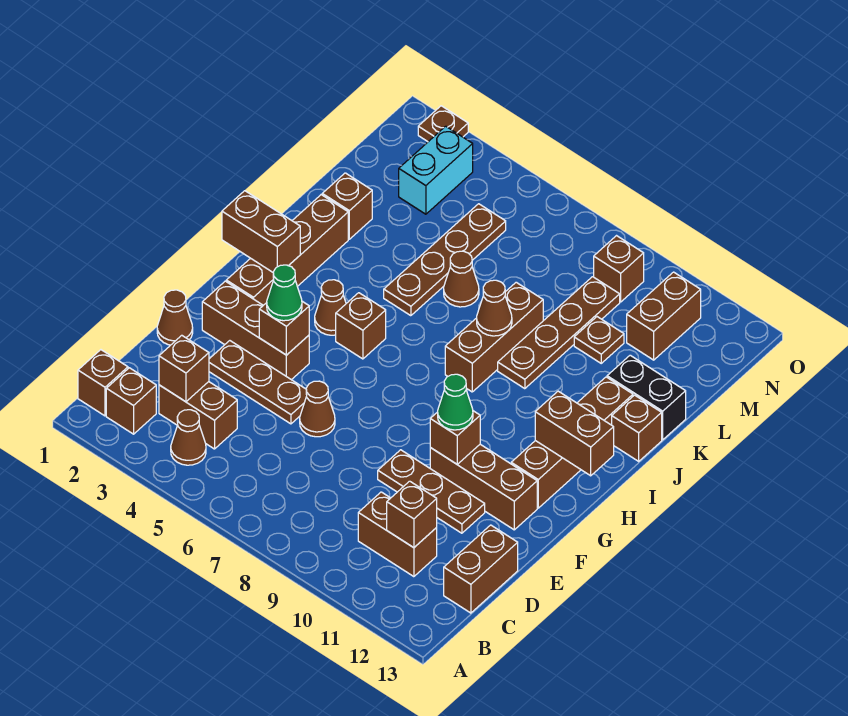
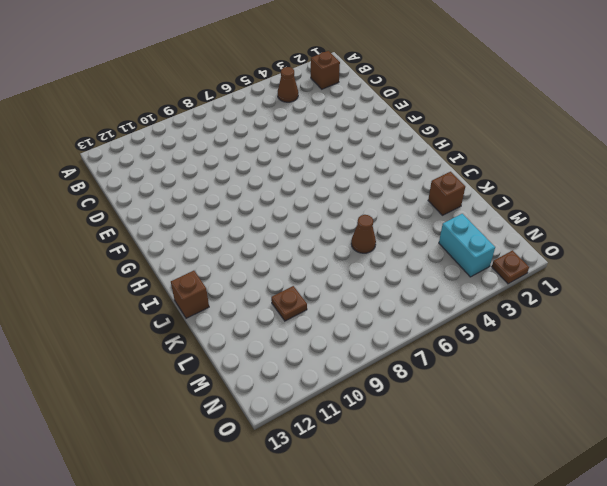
none -> brown 1x1 brick [78,350,128,416]
none -> brown 1x2 brick [159,382,237,449]
none -> brown 1x2 brick [358,492,437,577]
none -> brown 1x2 brick [444,525,518,613]

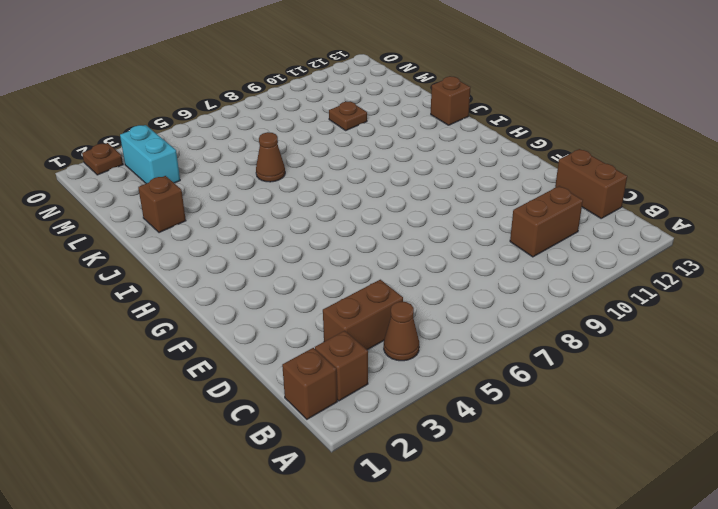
none -> brown 1x1 cone [157,290,193,345]
none -> brown 1x3 plate [209,341,307,424]
none -> brown 1x1 cone [300,381,335,437]
none -> brown 1x3 plate [378,450,485,533]

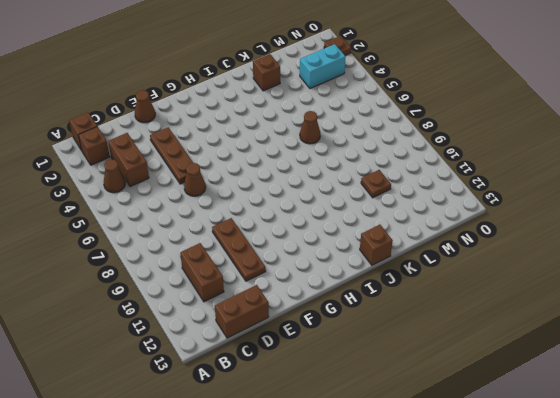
none -> brown 1x3 brick [202,281,309,380]
none -> brown 1x3 brick [430,444,537,530]
none -> brown 1x4 brick [226,195,348,305]
none -> brown 1x4 brick [511,377,633,508]

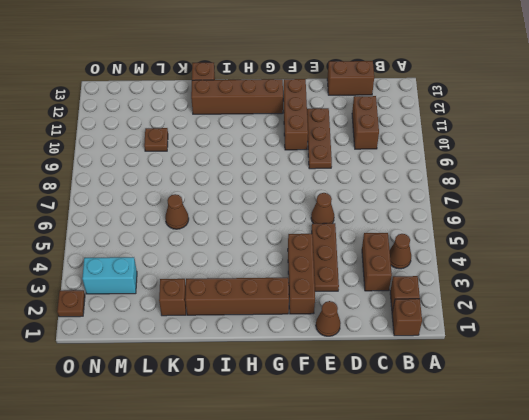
none -> brown 1x1 cone [315,280,346,335]
none -> brown 1x1 brick [336,293,386,359]
none -> brown 1x3 brick [445,282,543,392]
none -> brown 1x4 plate [384,204,506,316]

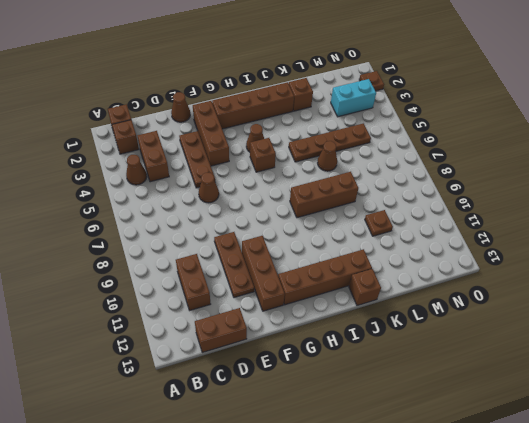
none -> brown 1x4 plate [498,277,620,389]
none -> black 1x2 brick [607,355,686,440]
none -> brown 1x2 brick [627,272,701,360]
none -> brown 1x1 brick [594,236,644,302]

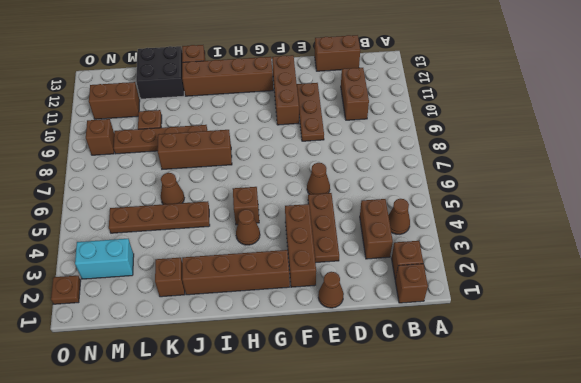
black 2x2 brick [136,46,184,99] -> black 1x2 brick [607,355,686,440]
none -> brown 1x1 brick [159,335,209,402]
none -> brown 1x1 brick [387,481,437,548]
none -> brown 1x1 brick [259,301,309,355]
none -> brown 1x1 brick [430,411,480,464]

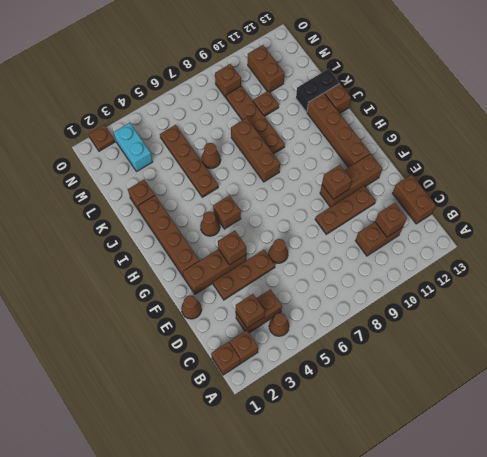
none -> brown 1x2 brick [222,191,300,272]
none -> brown 1x2 brick [535,391,614,476]
none -> brown 1x1 cone [477,280,512,336]
none -> green 1x1 cone [267,265,302,321]

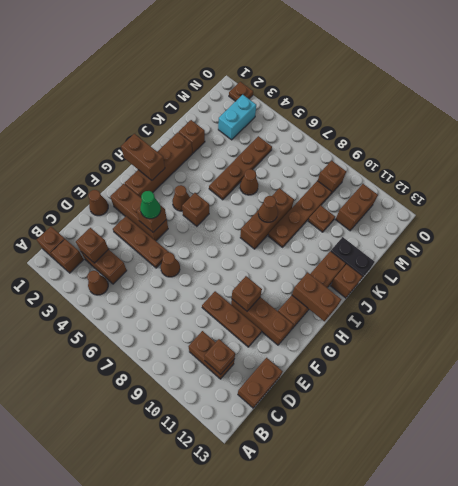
none -> green 1x1 cone [438,374,473,430]

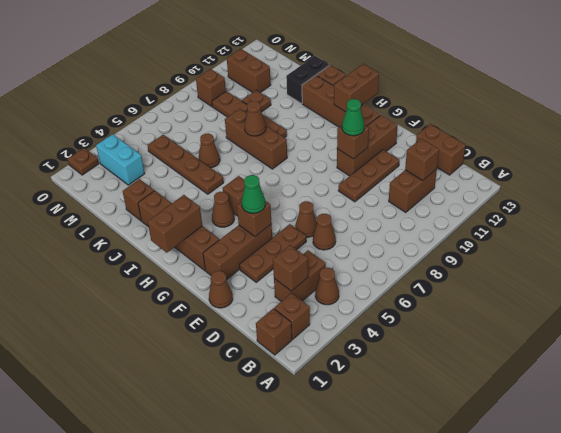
brown 1x1 cone [313,214,336,250] -> none

